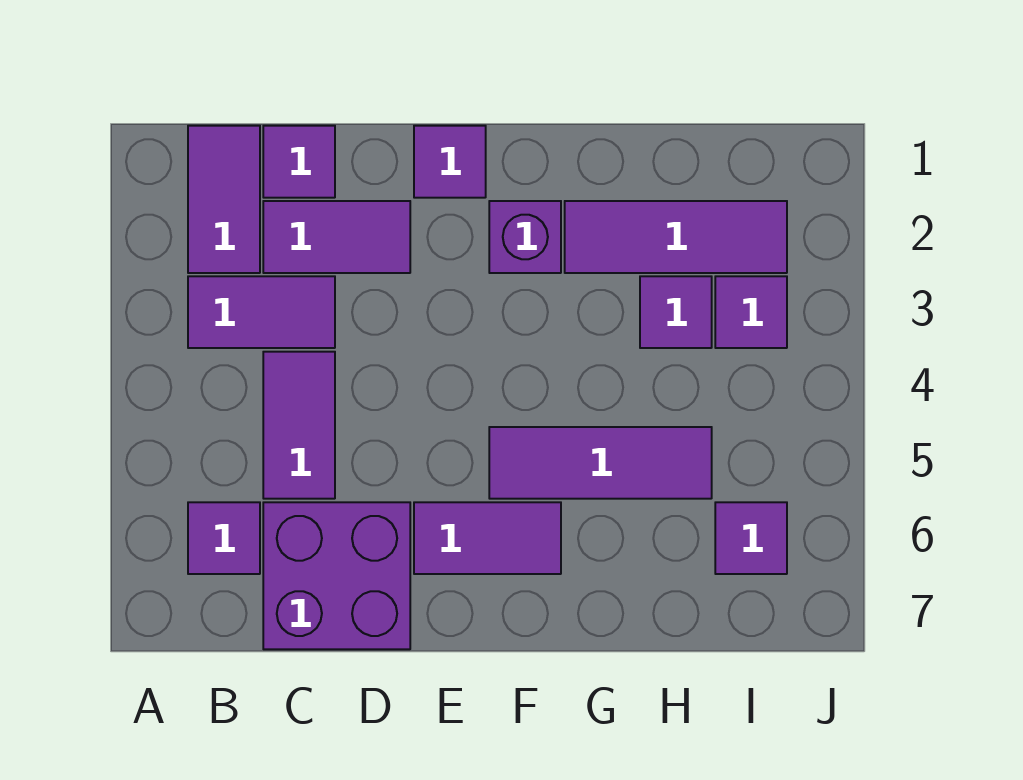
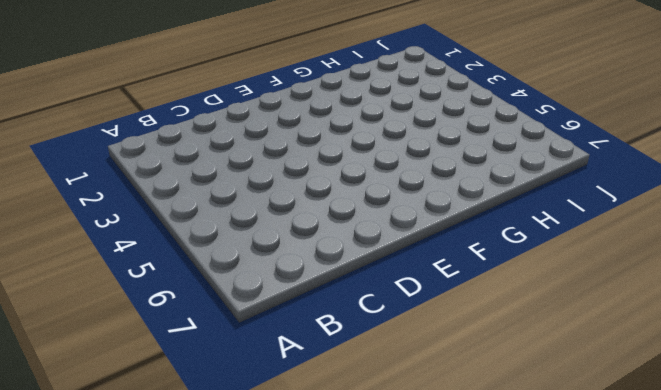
none -> purple 1x2 tile [188,126,260,273]
none -> purple 1x2 tile [188,276,335,348]
none -> purple 1x1 tile [188,502,260,574]

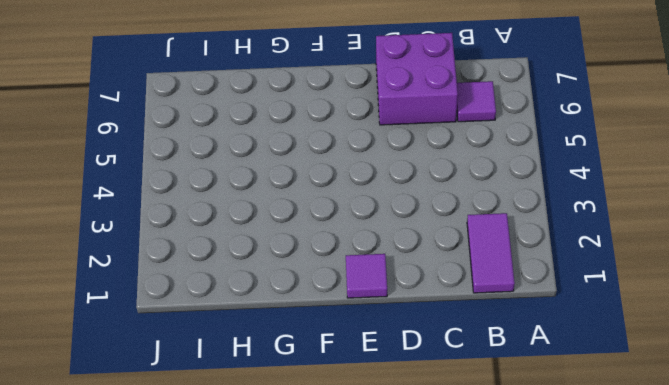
none -> purple 1x2 tile [188,276,335,348]
none -> purple 1x1 tile [263,126,335,198]
none -> purple 1x2 tile [263,201,410,273]

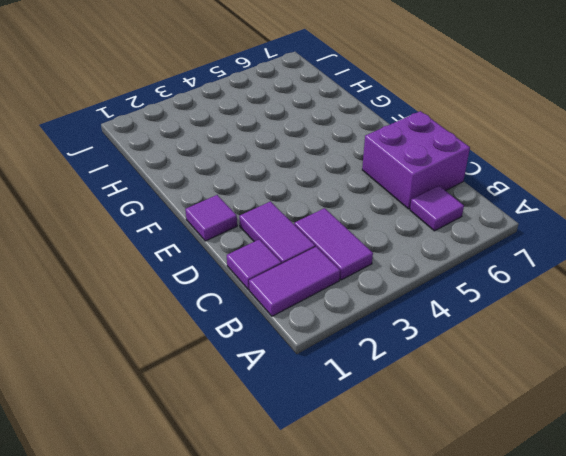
none -> purple 1x2 tile [263,352,335,499]
none -> purple 1x2 tile [414,502,561,574]
none -> purple 1x1 brick [489,201,561,273]

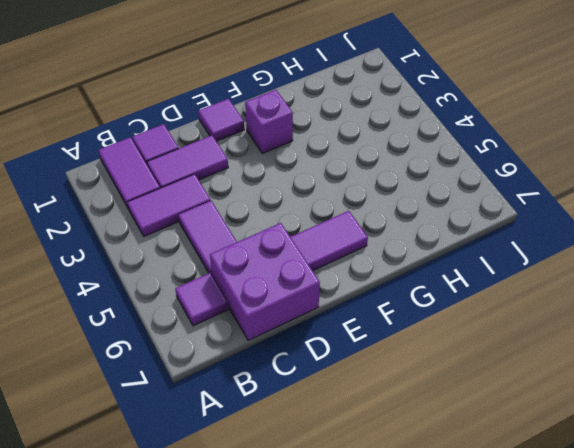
none -> purple 1x3 tile [489,427,712,499]
none -> purple 1x3 tile [565,201,787,273]
none -> purple 1x1 tile [640,276,712,348]

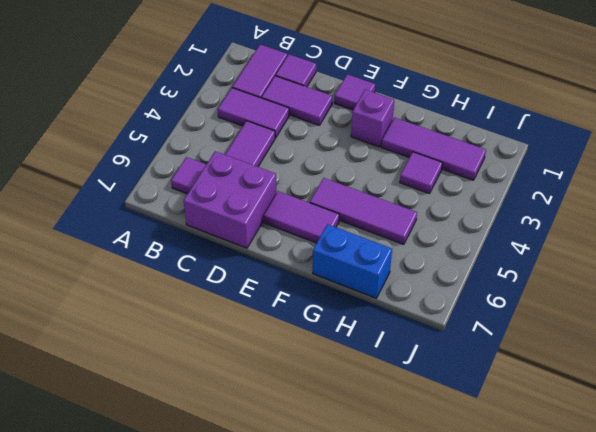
blue 1x2 brick [313,224,392,298] -> none
none -> purple 1x1 tile [715,276,787,348]
none -> purple 1x1 tile [715,502,787,574]

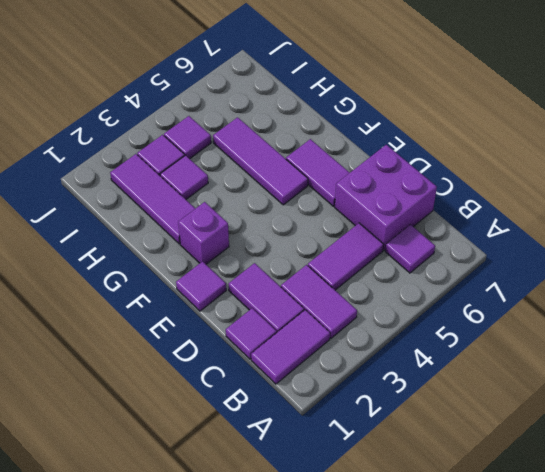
purple 1x1 tile [164,116,211,159] -> purple 1x1 tile moved to [715,502,787,574]

